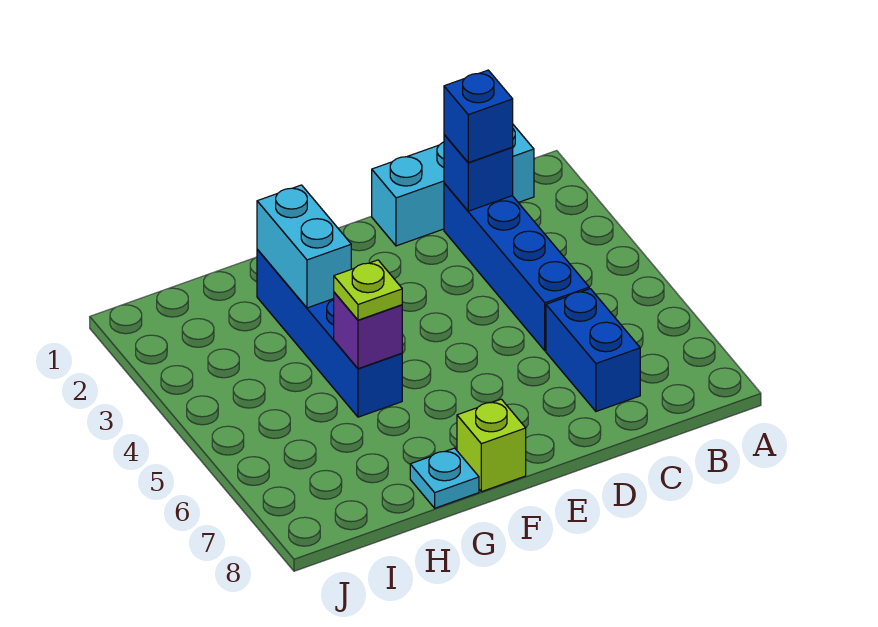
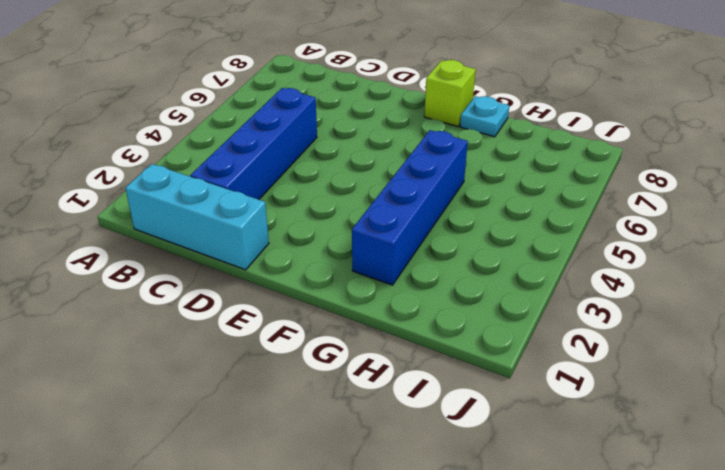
none -> blue 1x2 brick [546,289,640,411]
none -> blue 1x1 brick [444,135,513,211]

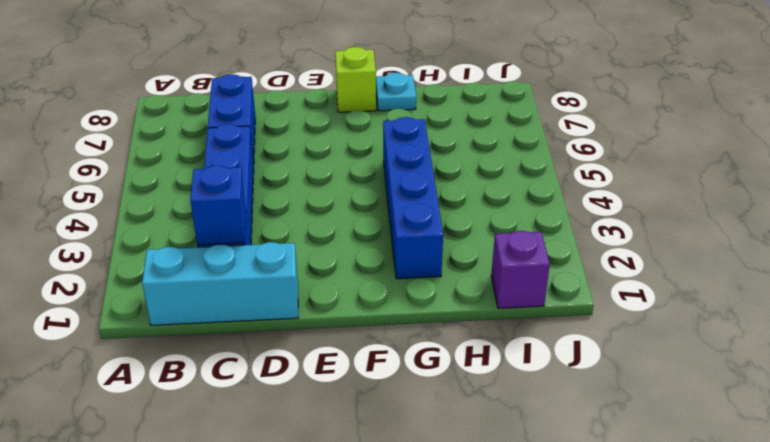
purple 1x1 brick [491,231,550,308] -> purple 1x1 brick moved to [334,292,402,369]
none -> cyan 1x2 brick [257,185,351,308]
none -> blue 1x1 brick [444,70,513,163]

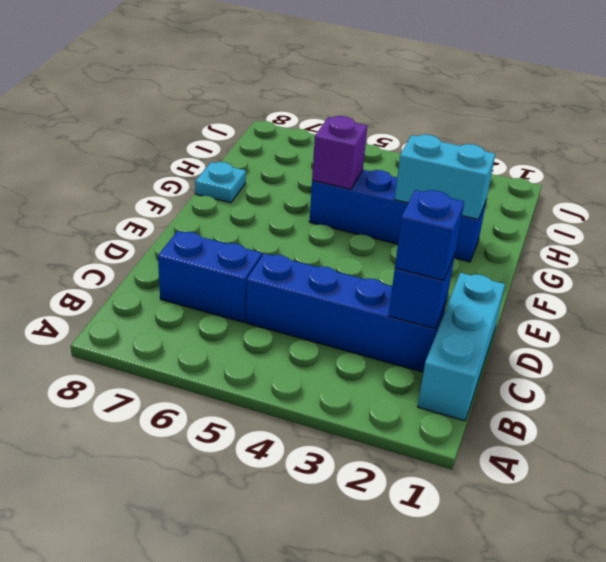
none -> lime 1x1 brick [457,399,526,492]
none -> lime 1x1 plate [334,260,402,320]

